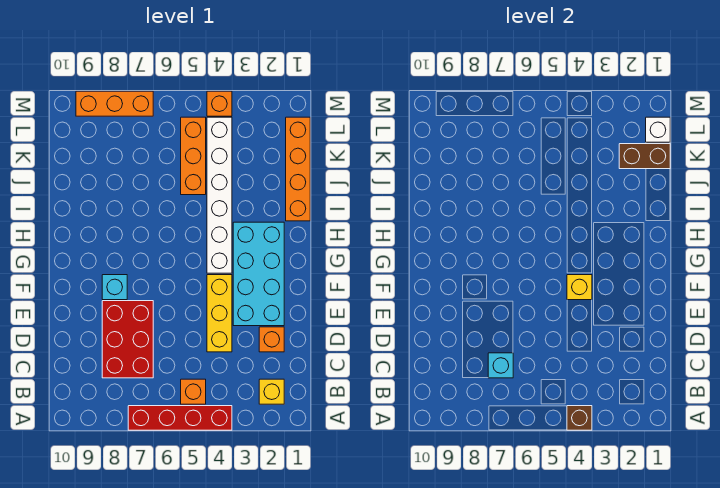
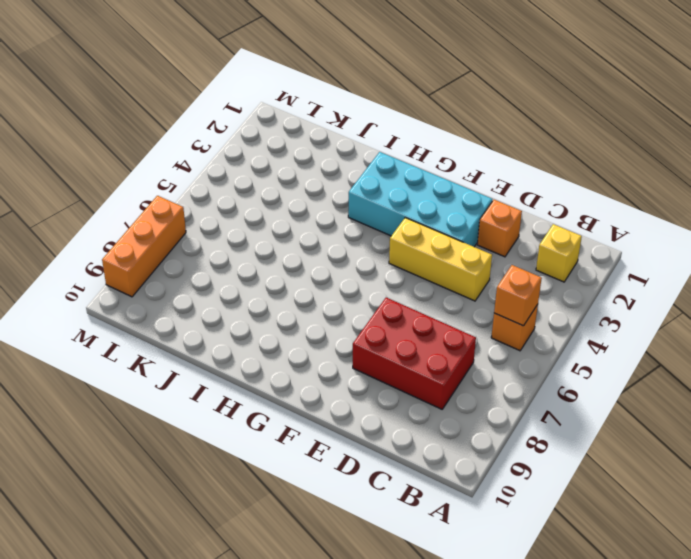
orange 1x1 brick [494,265,542,326] -> orange 1x1 brick moved to [207,91,232,116]
none -> red 1x4 brick [128,406,232,430]
none -> cyan 1x1 brick [102,275,127,300]
none -> white 1x6 brick [207,117,232,273]

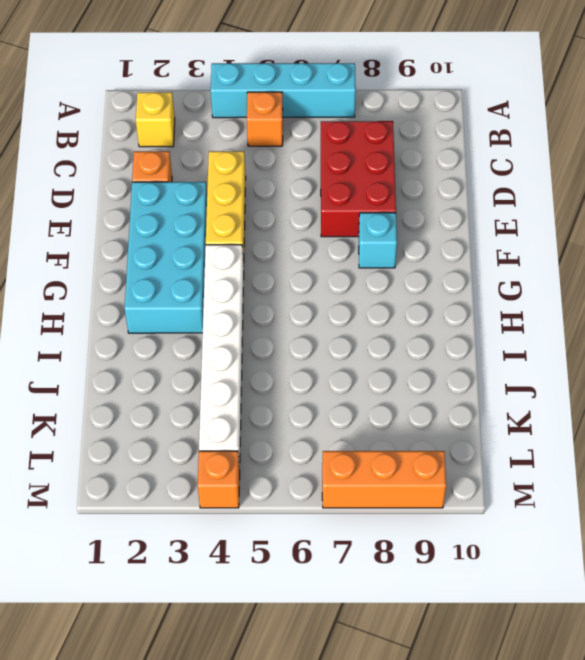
cyan 1x4 brick [211,63,356,118] -> red 1x4 brick [128,406,232,430]
none -> orange 1x4 brick [286,117,310,221]
none -> orange 1x3 brick [181,117,206,195]
none -> brown 1x1 brick [567,406,592,430]

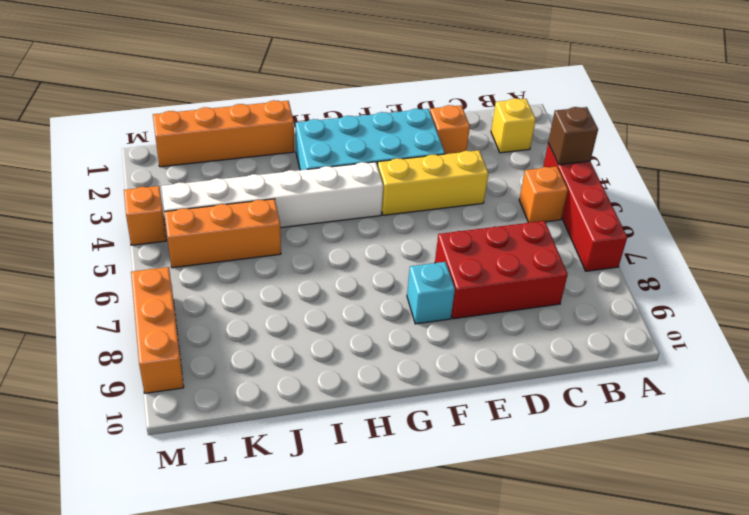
none -> cyan 1x1 brick [488,353,513,378]
none -> yellow 1x1 brick [567,275,592,300]
none -> brown 1x2 brick [619,144,670,169]

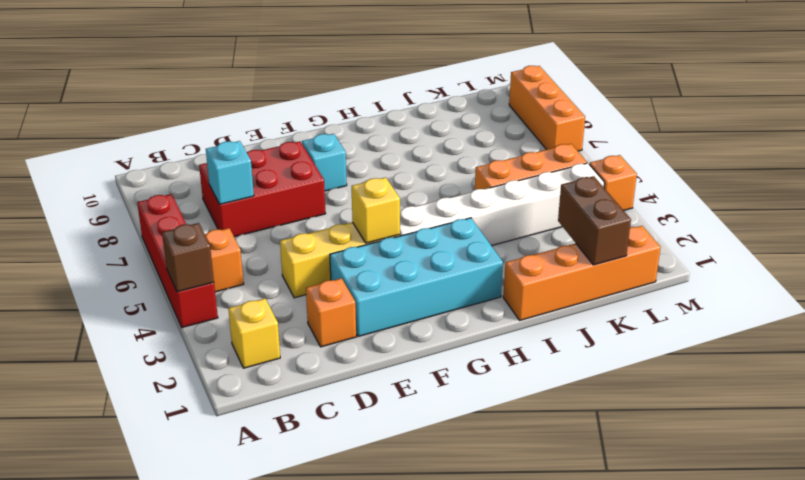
none -> white 1x1 brick [646,117,670,142]

